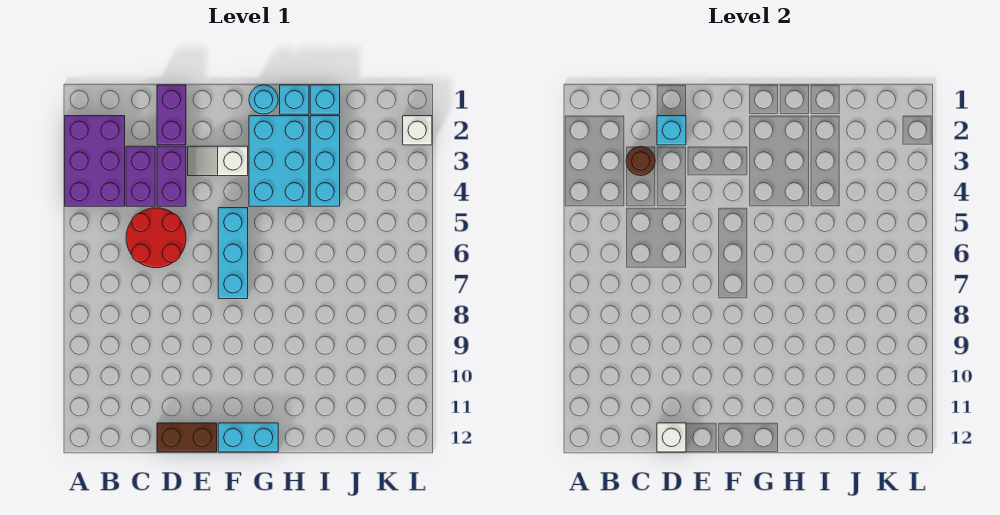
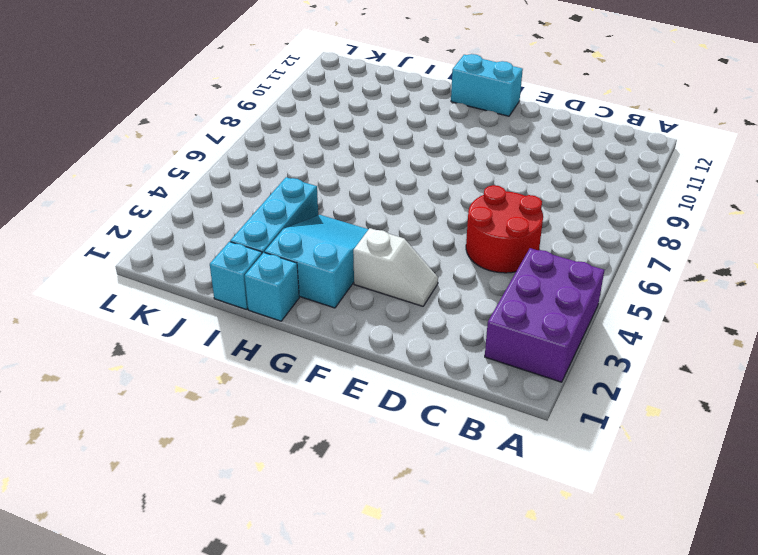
cyan 2x3 slope [265,215,369,308] -> cyan 2x3 brick [249,116,309,206]
none -> purple 1x2 brick [126,146,155,206]
none -> purple 1x2 brick [157,85,186,145]
none -> purple 1x2 brick [157,146,186,206]

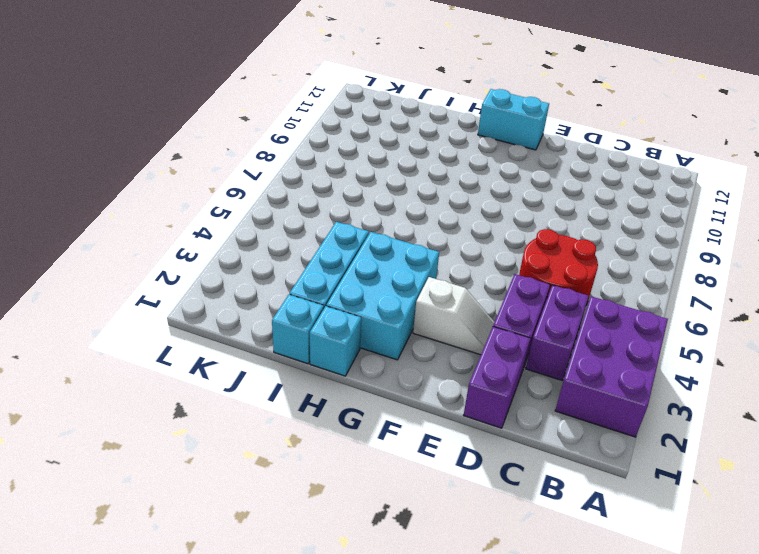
none -> brown 1x2 brick [157,423,217,452]
none -> cyan 1x3 brick [218,208,248,299]
none -> cyan 1x1 round brick [249,85,278,114]

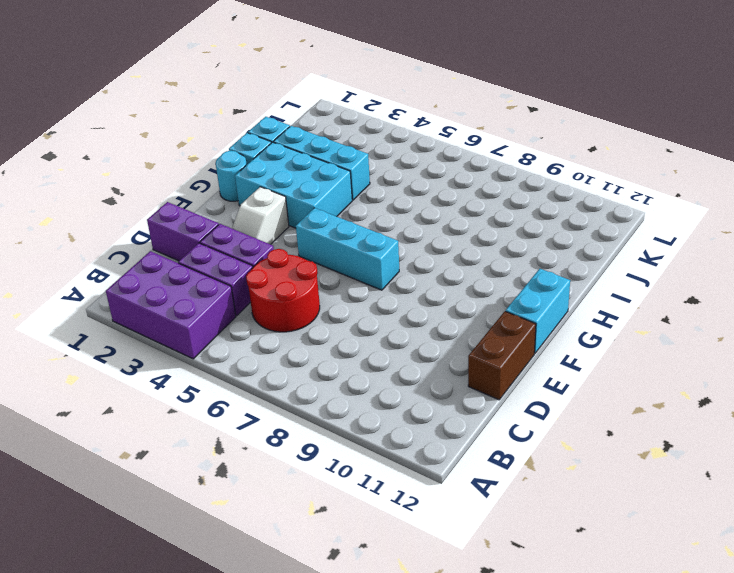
none -> white 1x1 brick [403,116,432,145]
none -> brown 1x1 round brick [626,146,655,176]
none -> cyan 1x1 brick [657,116,686,145]

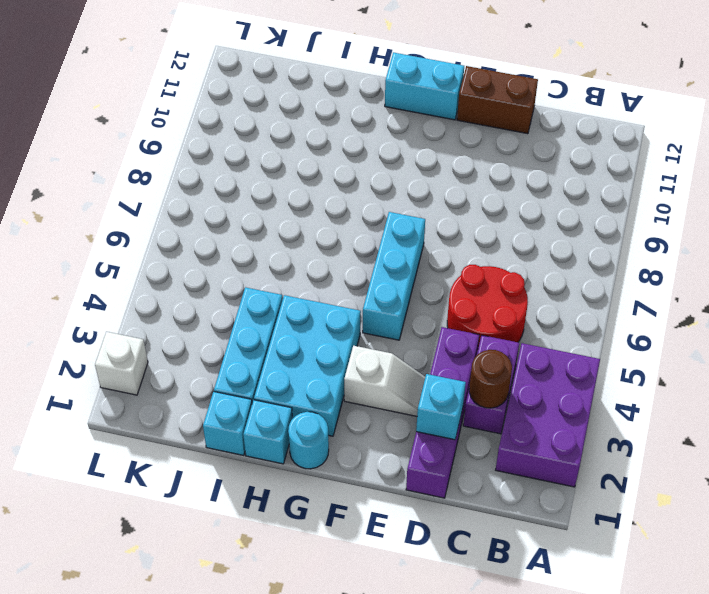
none -> white 1x1 brick [657,423,686,452]

